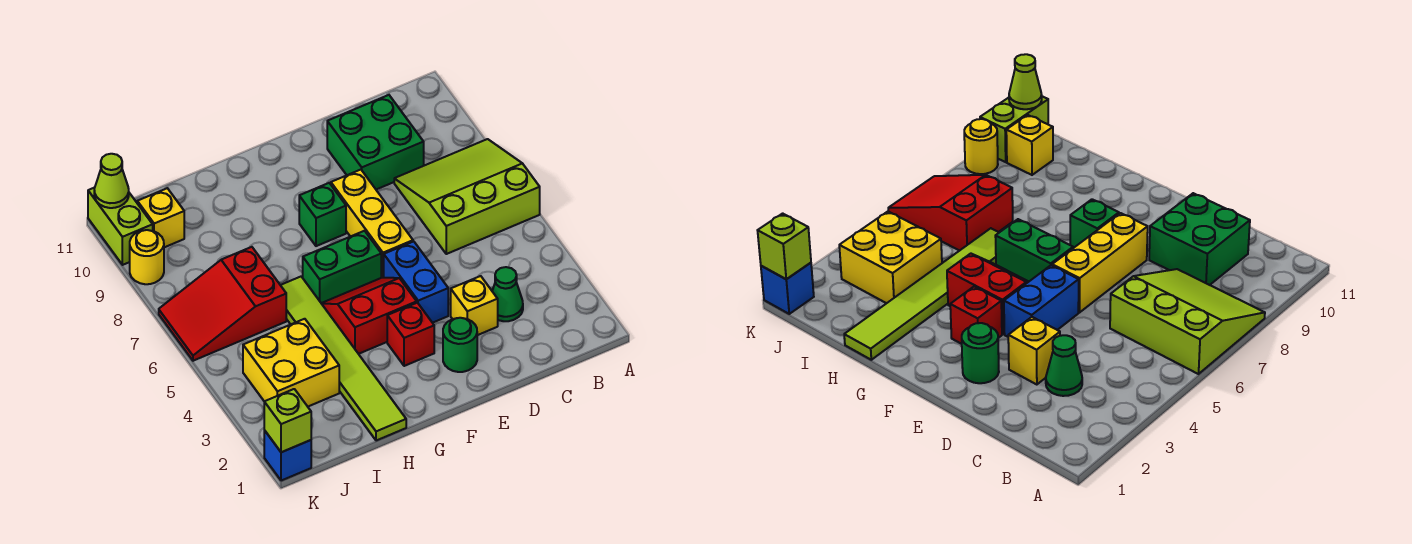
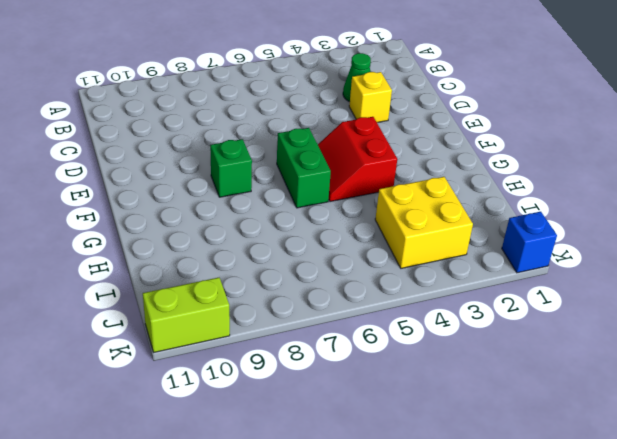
none -> lime 3x3 slope [394,139,540,254]
none -> green 2x2 brick [327,95,424,189]
none -> green 1x1 round brick [443,318,477,372]

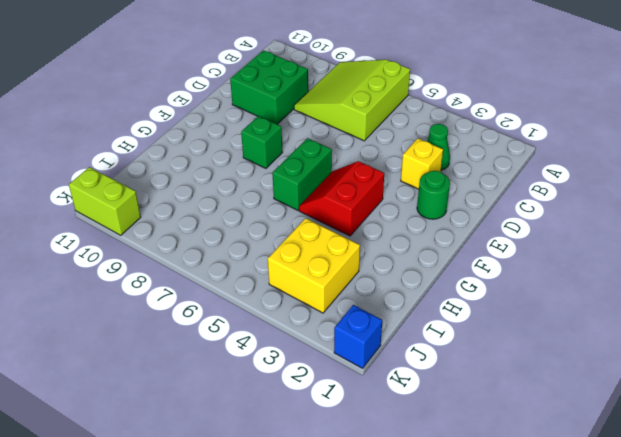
none -> blue 1x2 brick [384,241,448,323]
none -> yellow 1x3 brick [331,170,413,278]
none -> red 1x1 brick [387,303,434,366]

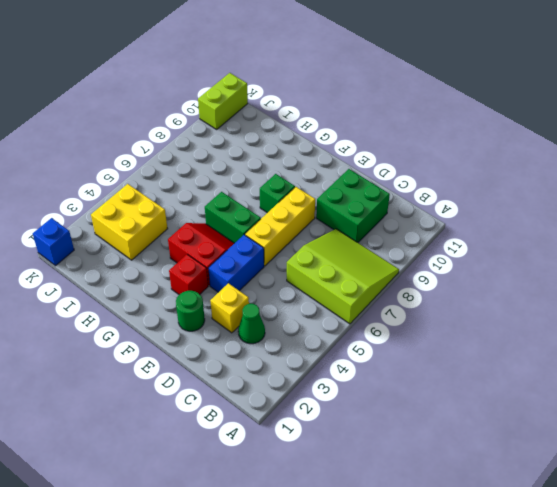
none -> lime 1x6 tile [281,277,406,441]
none -> red 2x3 slope [159,247,286,361]
none -> yellow 1x1 brick [137,188,184,247]

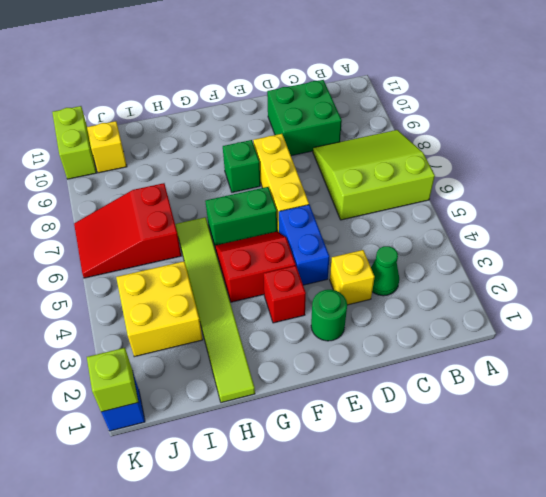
none -> yellow 1x1 round brick [130,230,164,284]
none -> lime 1x1 cone [94,154,129,208]

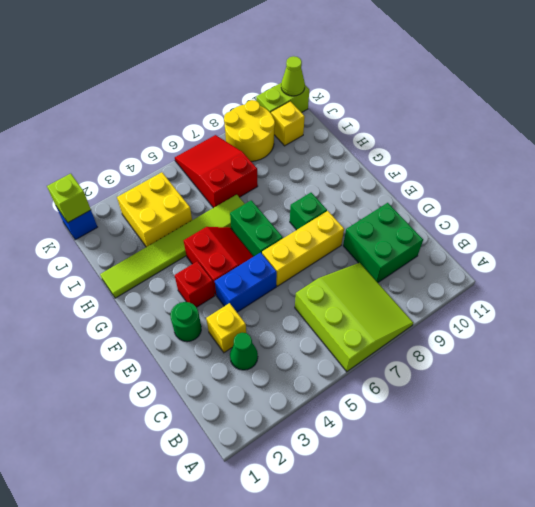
yellow 2x2 round brick [224,100,275,161] -> yellow 1x1 round brick [130,230,164,284]

